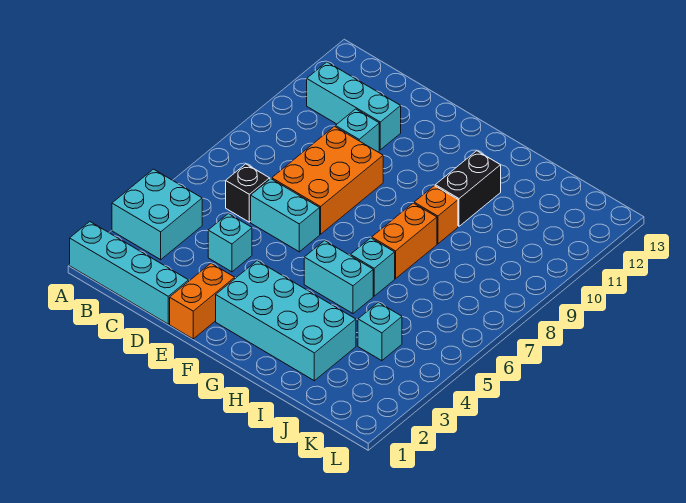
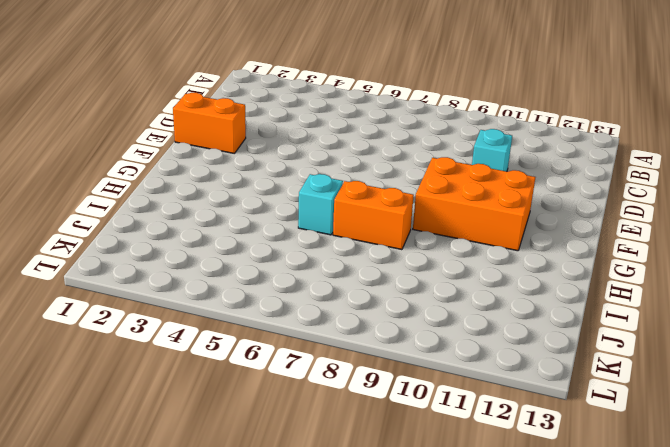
orange 2x3 brick [413,157,535,251] -> orange 2x3 brick moved to [272,127,383,234]
none -> cyan 1x4 brick [70,222,189,324]
none -> cyan 2x2 brick [112,169,202,260]
none -> cyan 1x3 brick [307,62,401,150]

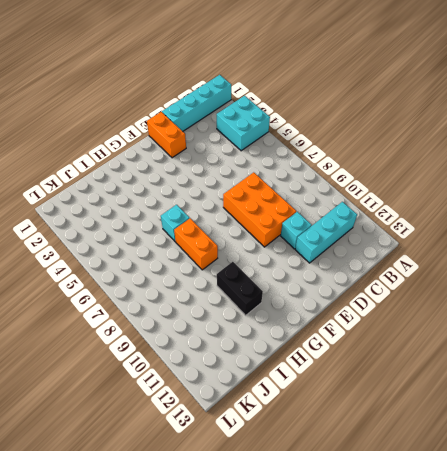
none -> black 1x1 brick [226,164,270,222]
none -> cyan 1x1 brick [208,214,252,272]
none -> cyan 1x2 brick [251,179,320,252]

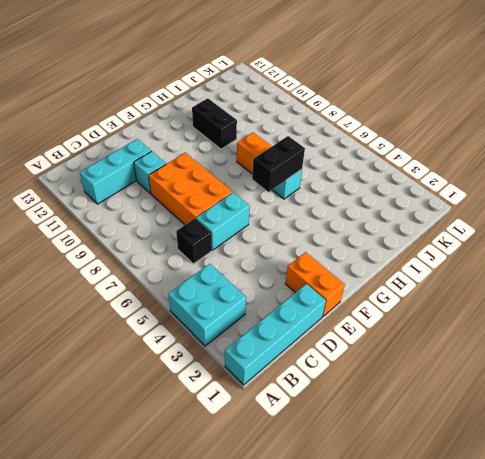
black 1x2 brick [252,136,305,192] -> none
none -> cyan 1x1 brick [208,214,252,272]
none -> cyan 2x4 brick [216,261,356,381]
none -> cyan 1x2 brick [304,241,373,314]

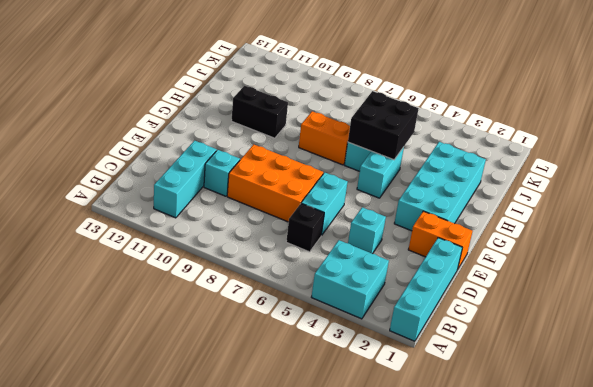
black 2x2 brick [348,91,419,160] -> none
none -> orange 1x1 brick [414,186,458,244]
none -> cyan 1x1 brick [358,302,402,361]

